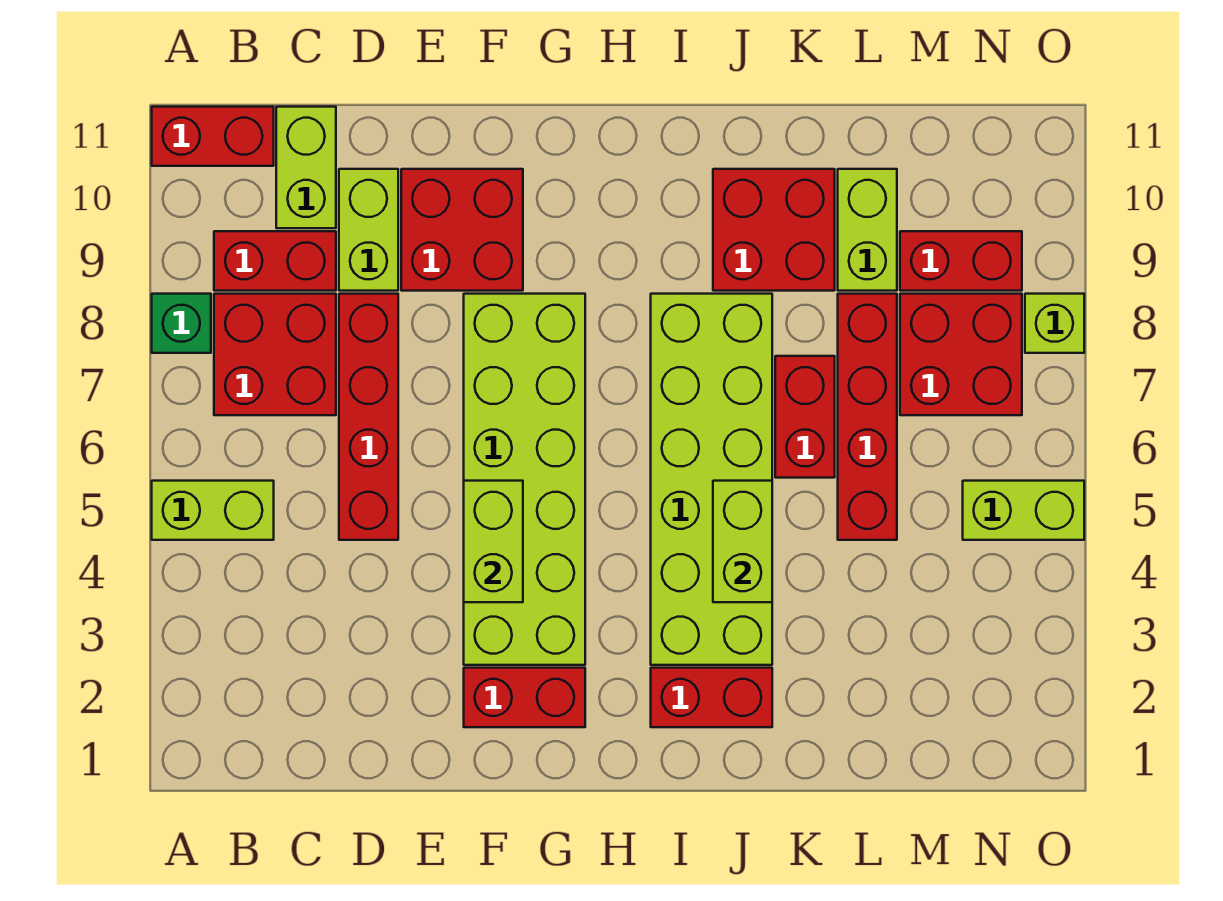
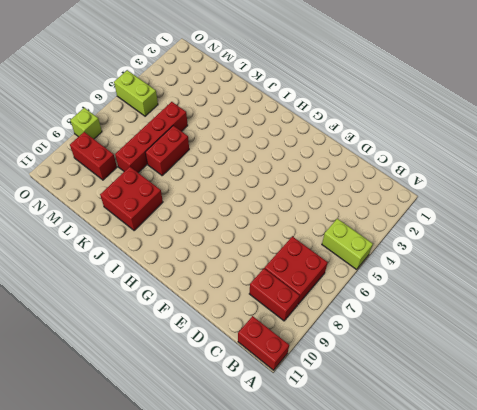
none -> green 1x1 brick [152,294,211,353]
none -> lime 1x2 brick [276,107,336,228]
none -> red 1x4 brick [339,294,398,540]

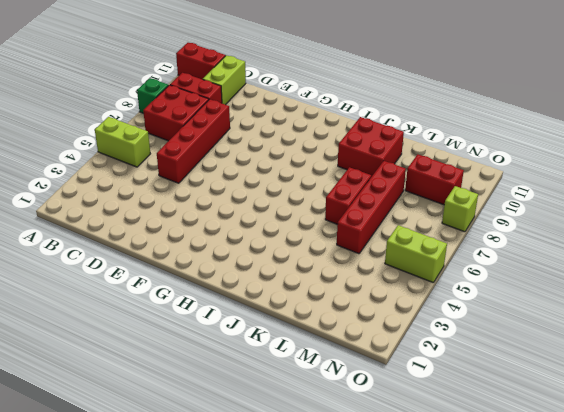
none -> lime 1x2 brick [339,169,398,291]
none -> red 2x2 brick [401,169,523,291]
none -> red 1x2 brick [464,668,585,727]

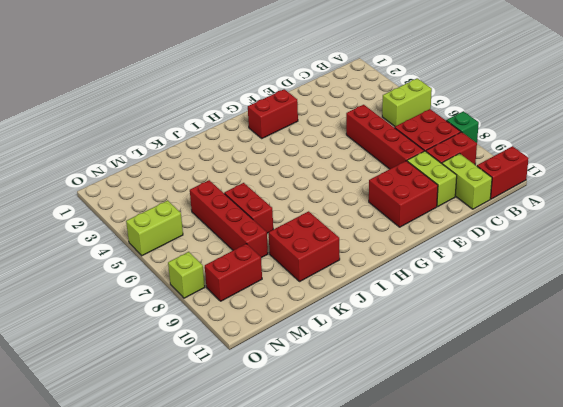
none -> lime 2x6 brick [464,294,585,665]
none -> red 1x2 brick [651,668,772,727]
none -> lime 2x6 brick [651,294,772,665]

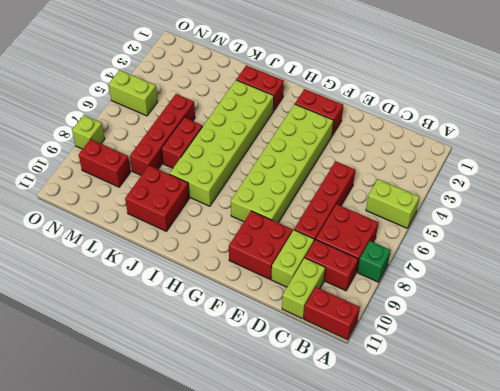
none -> lime 1x2 brick [838,169,897,291]
none -> red 2x2 brick [900,294,1022,415]
none -> lime 1x2 brick [464,481,523,602]

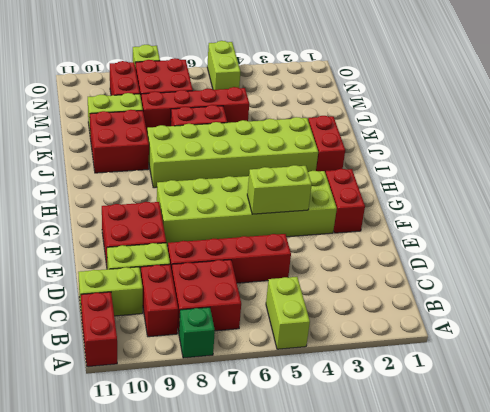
none -> lime 1x2 brick [713,481,772,602]

